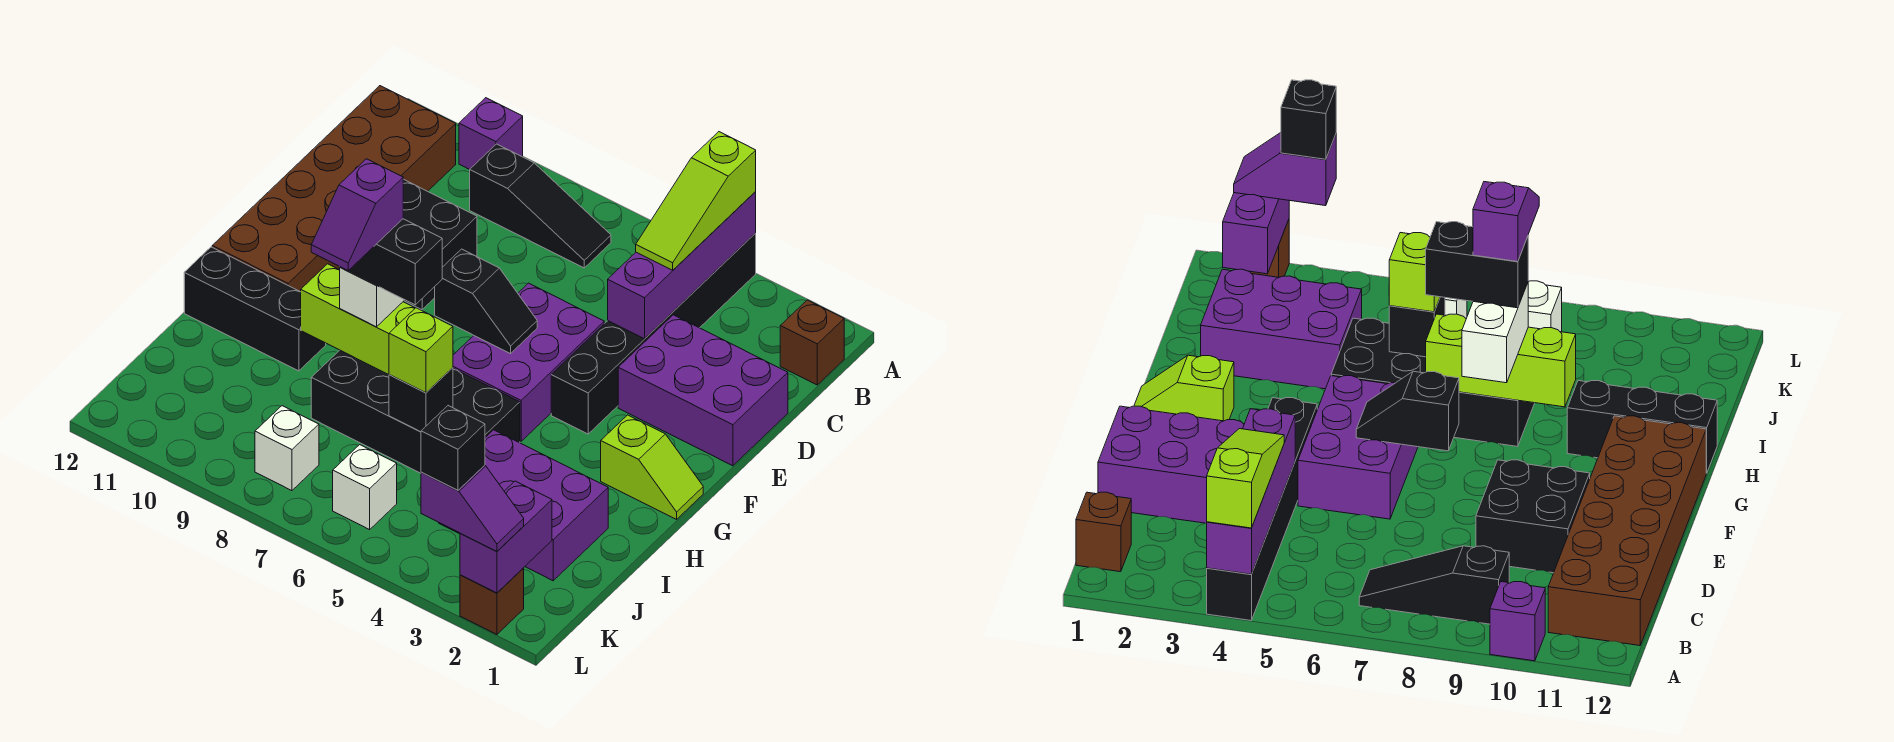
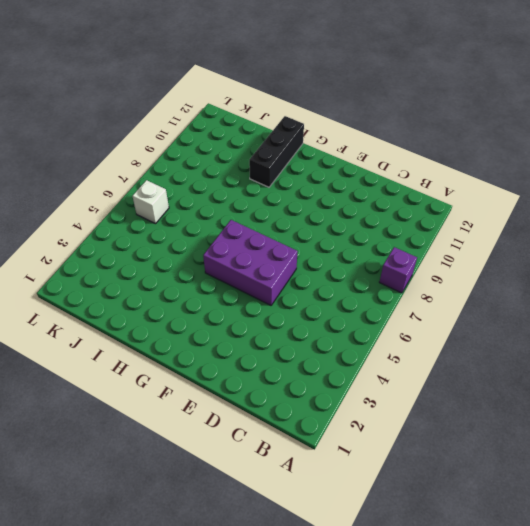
purple 1x1 brick [379,247,417,293] -> purple 1x1 brick moved to [459,98,523,170]
none -> black 1x6 brick [551,233,756,434]
none -> brown 1x1 brick [780,300,844,385]
none -> black 1x3 slope [470,144,611,268]

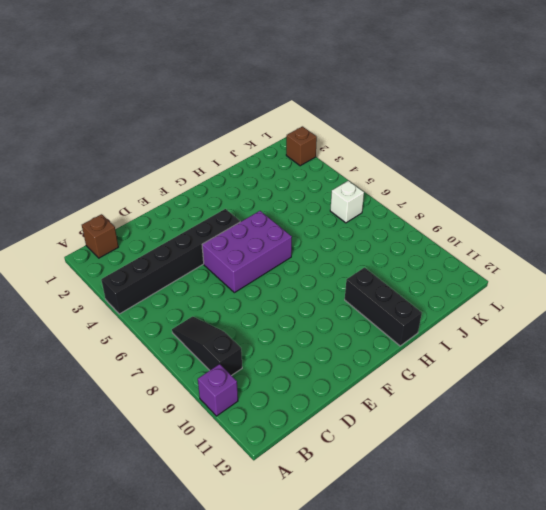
none -> brown 2x6 brick [212,86,456,292]
none -> purple 2x3 brick [618,315,788,466]
none -> black 2x2 brick [403,179,477,310]

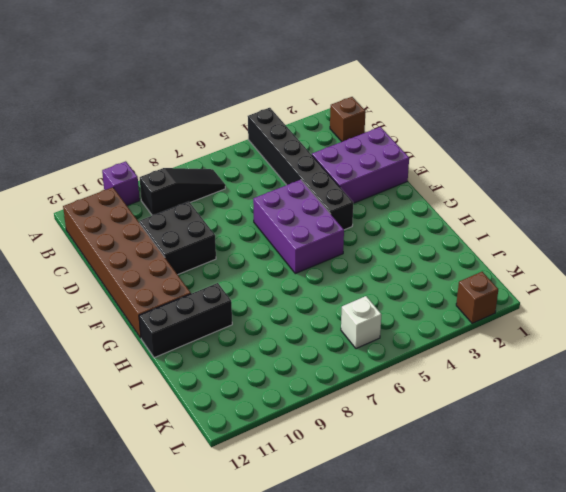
none -> lime 1x2 slope [601,415,703,519]
none -> black 2x4 brick [311,350,520,473]
none -> purple 2x3 brick [439,430,608,581]

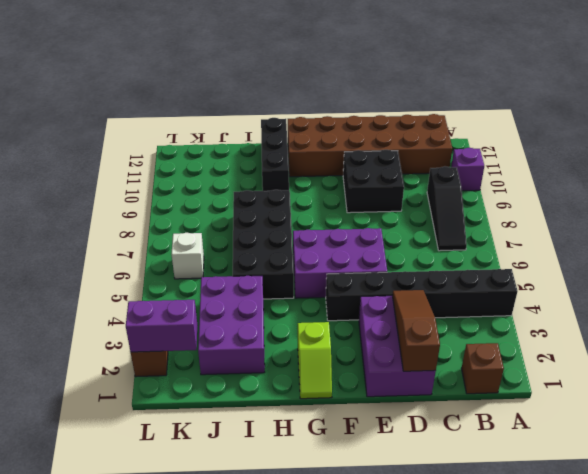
brown 1x3 slope [392,290,440,371] -> none
none -> white 1x1 brick [255,406,319,491]
none -> purple 1x4 brick [608,191,756,339]
none -> black 1x2 slope [435,249,537,354]

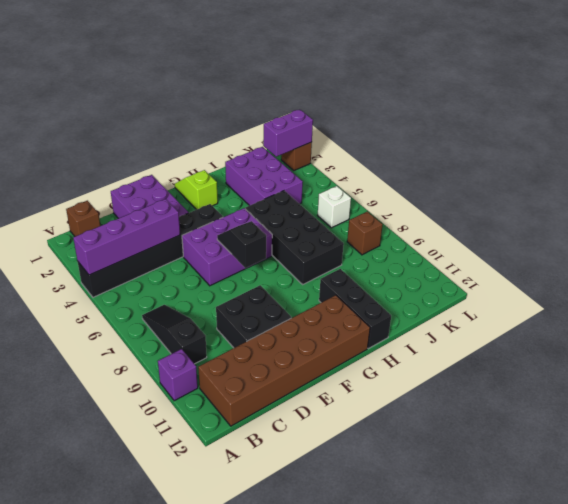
brown 1x1 brick [347,211,383,255] -> white 1x1 brick [255,406,319,491]
none -> lime 1x3 brick [301,264,415,375]
none -> black 1x1 brick [389,368,453,432]
none -> lime 1x3 slope [636,132,756,270]

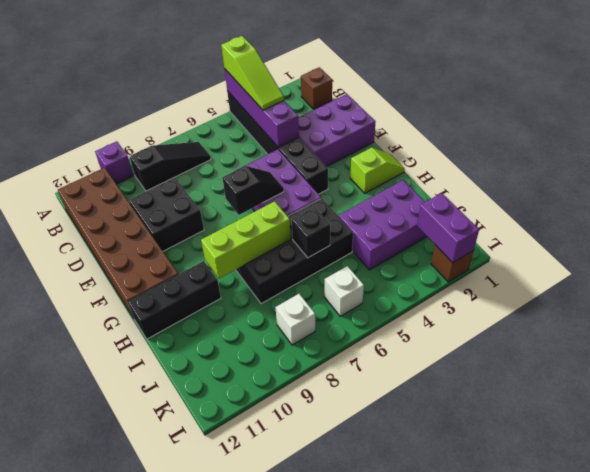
none -> white 1x2 brick [340,268,404,327]
none -> lime 1x1 brick [389,308,453,393]
none -> purple 1x2 slope [421,465,524,552]

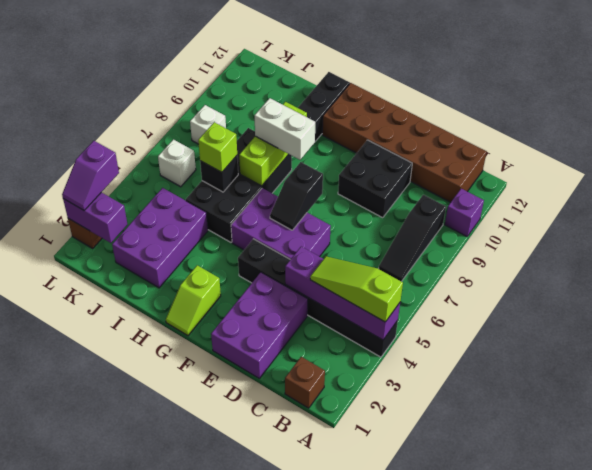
none -> black 1x2 brick [340,219,442,305]
none -> black 1x1 brick [421,406,485,490]
none -> purple 1x2 slope [311,159,403,270]

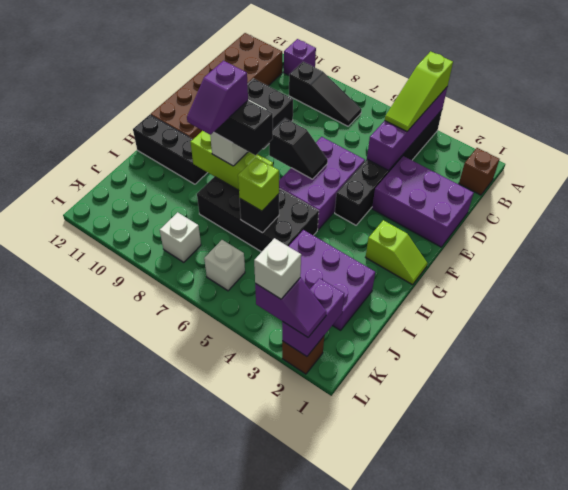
white 1x1 brick [254,238,301,299] -> black 1x1 brick [421,406,485,490]

